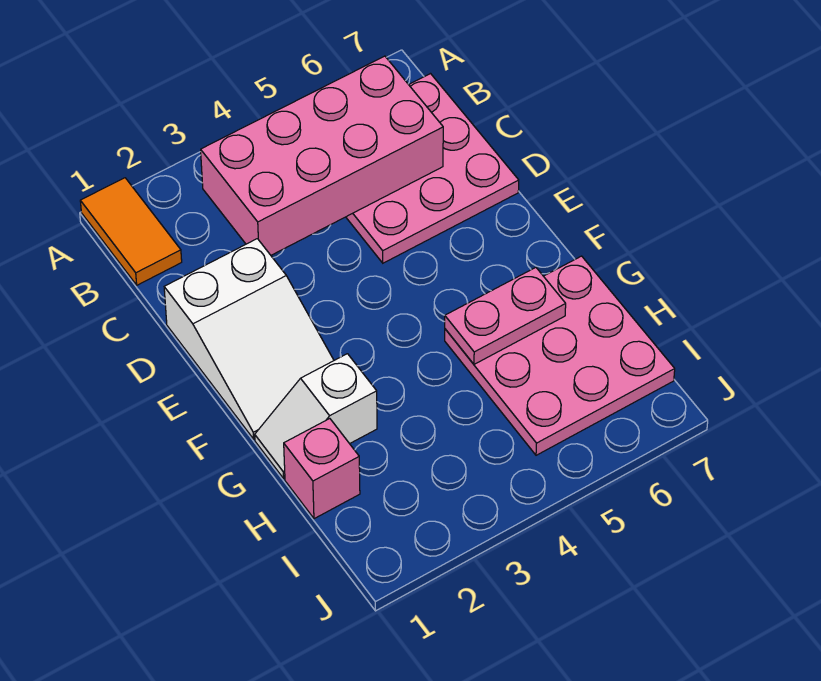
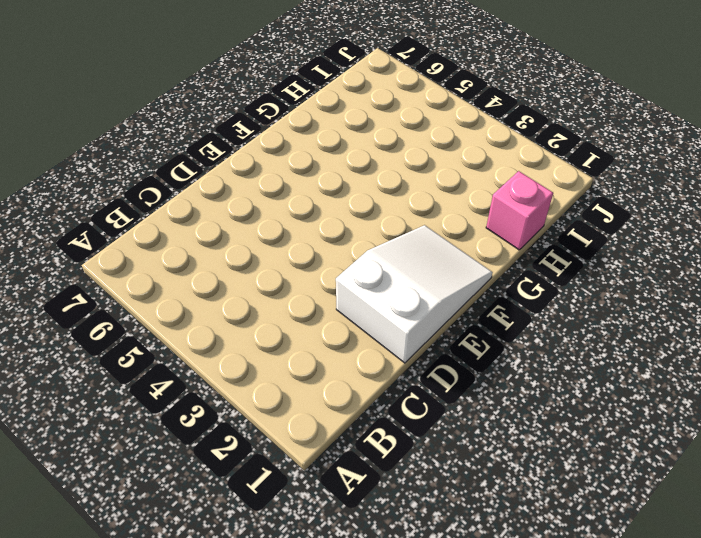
none -> orange 1x2 tile [80,178,182,285]
none -> pink 3x3 plate [346,74,519,263]

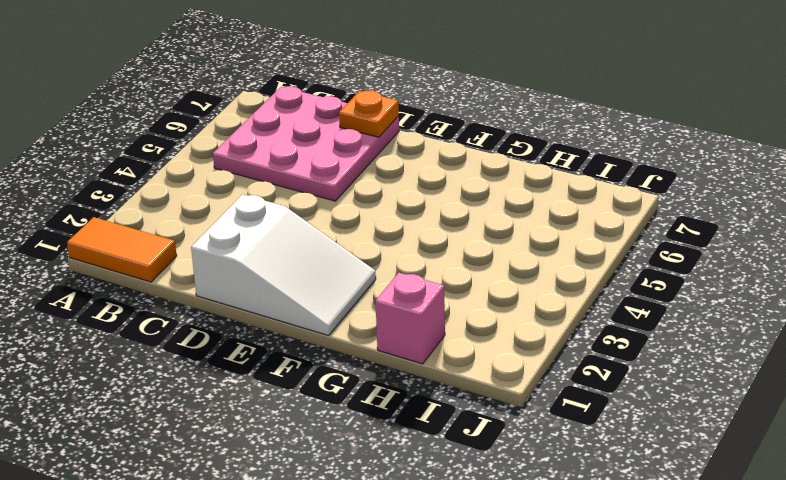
orange 1x1 plate [339,91,399,137] -> none
none -> white 1x2 slope [255,354,377,478]
none -> pink 3x3 plate [445,256,675,455]

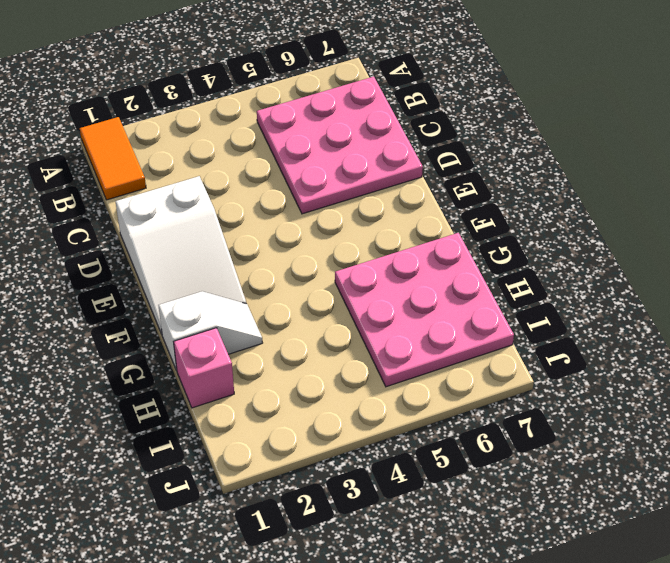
white 1x2 slope [158,291,262,371] -> white 1x2 slope turned to [255,354,377,478]
none -> pink 2x4 brick [201,56,443,255]
none -> pink 1x2 plate [445,268,566,364]

